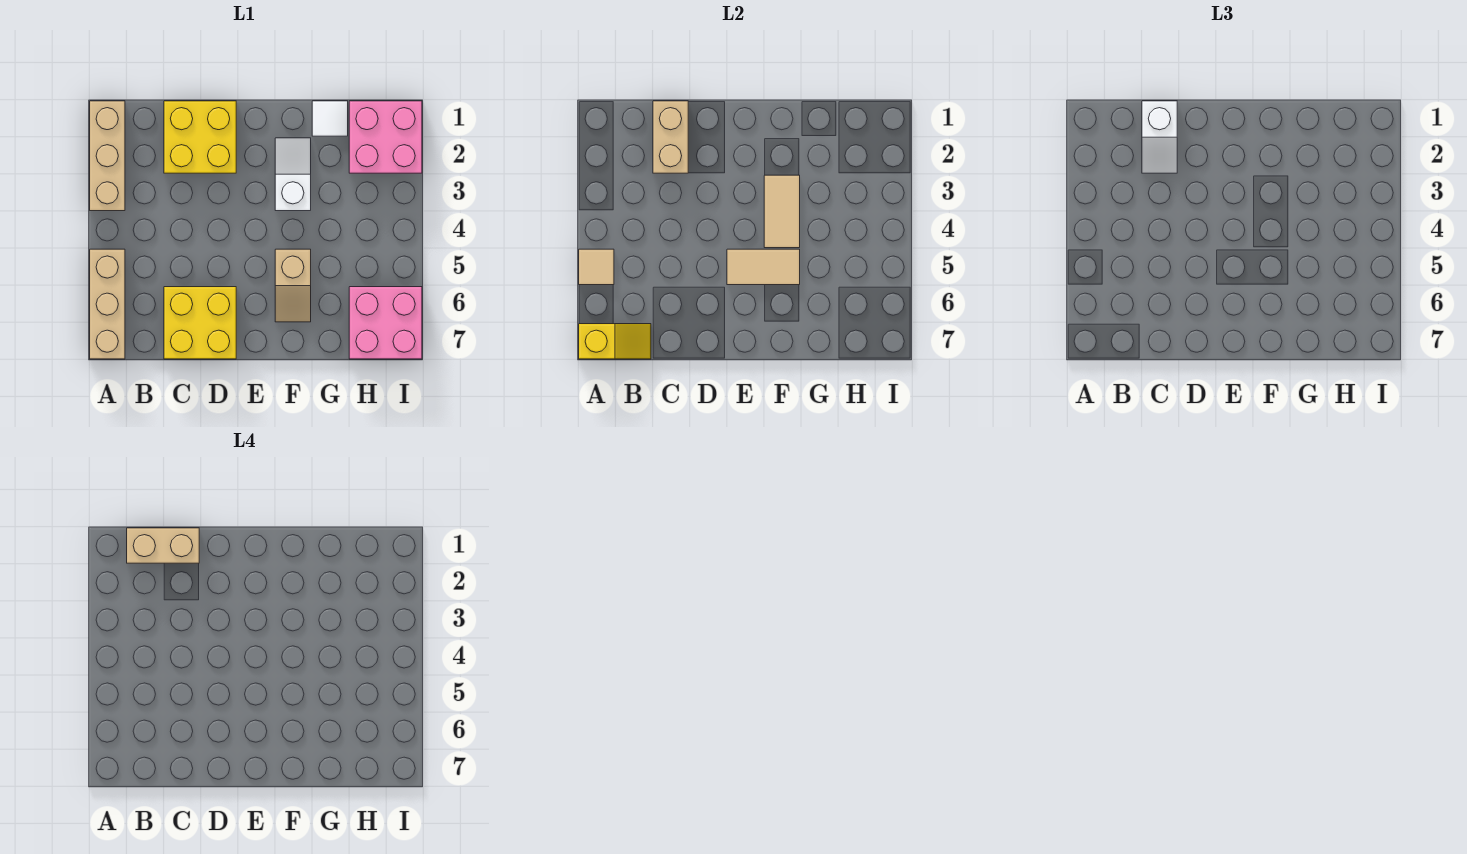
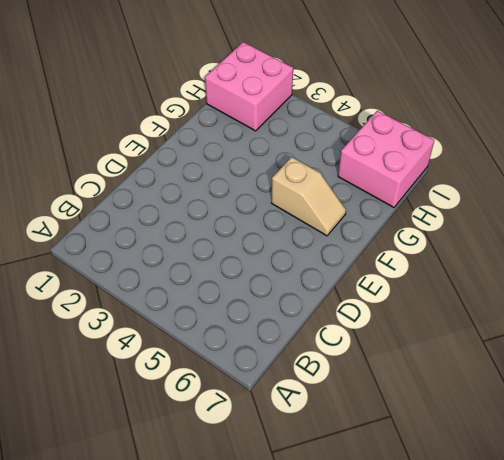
none -> tan 1x3 brick [90,101,125,211]
none -> tan 1x3 brick [90,249,125,359]
none -> yellow 2x2 brick [164,101,236,173]

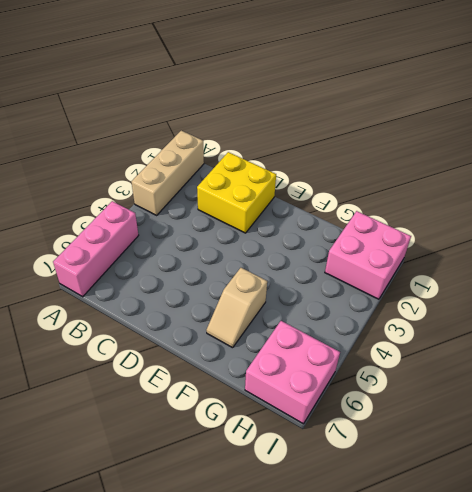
pink 1x3 brick [53,201,139,297] -> tan 1x3 brick [90,249,125,359]
none -> yellow 2x2 brick [164,287,236,359]
none -> white 1x2 slope [275,138,311,211]
none -> white 1x1 tile [312,101,348,136]

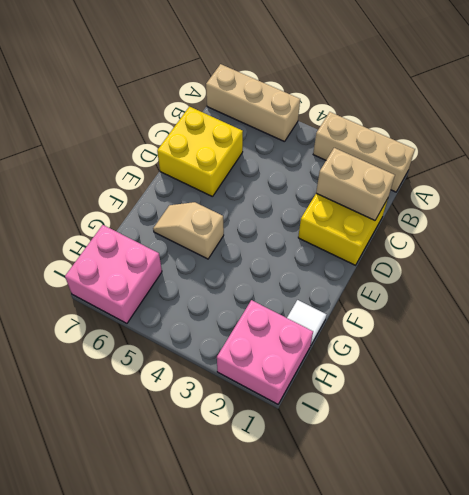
none -> white 1x2 slope [275,138,311,211]
none -> tan 1x1 tile [579,249,614,285]
none -> yellow 1x2 slope [579,324,651,359]

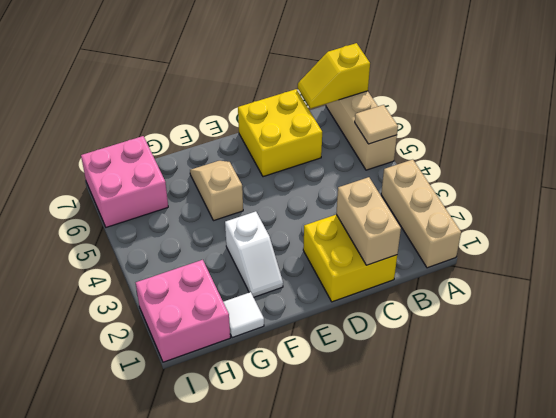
none -> tan 1x2 tile [727,249,800,285]
none -> tan 1x2 tile [764,175,800,248]
none -> white 1x2 slope [1142,101,1177,173]

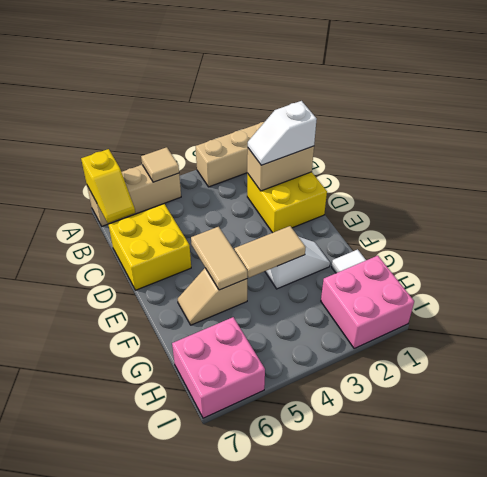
none -> tan 1x2 brick [127,528,199,563]

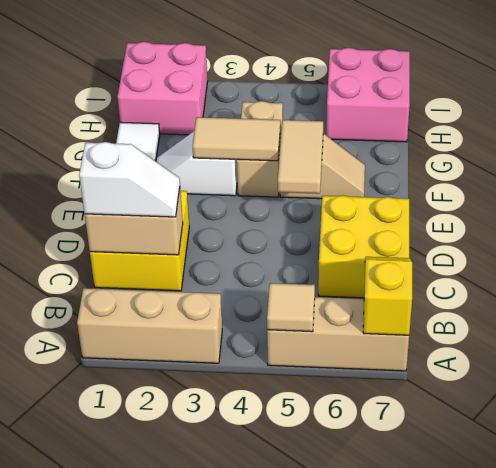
tan 1x2 brick [237,101,283,197] -> tan 1x2 brick moved to [127,528,199,563]

